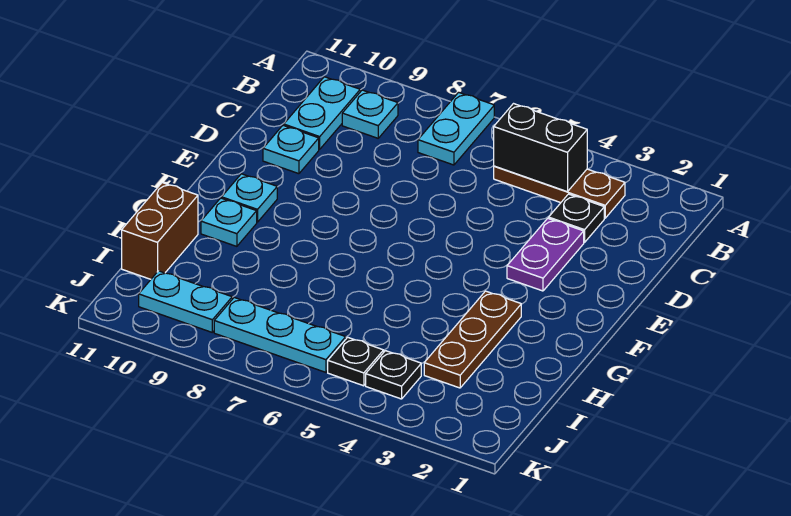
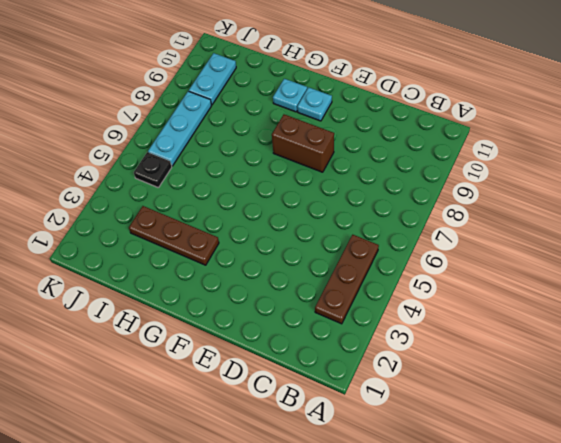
brown 1x2 brick [272,114,334,172] -> brown 1x2 brick moved to [122,183,198,279]
none -> cyan 1x2 plate [418,92,494,165]
none -> cyan 1x1 plate [342,90,398,138]
none -> cyan 1x2 plate [284,77,360,149]

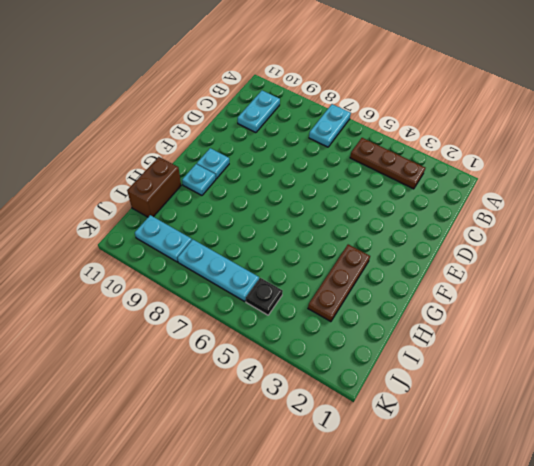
none -> cyan 1x1 plate [342,90,398,138]
none -> black 1x1 plate [549,194,604,242]
none -> purple 1x2 plate [507,218,584,291]

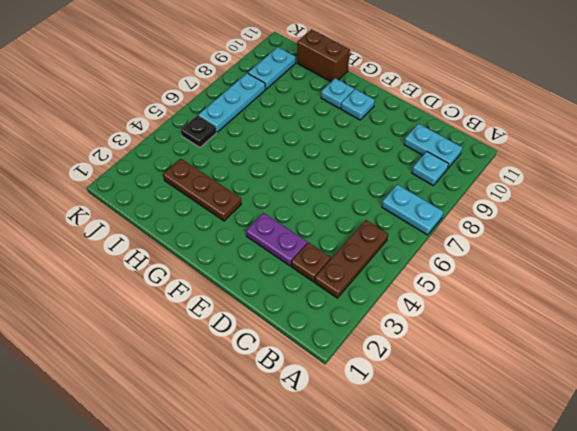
brown 1x1 plate [291,243,331,282] -> black 1x1 plate [549,194,604,242]
none -> cyan 1x1 plate [263,125,319,174]
none -> black 1x1 plate [366,351,421,399]
none -> black 1x2 brick [494,104,587,192]

